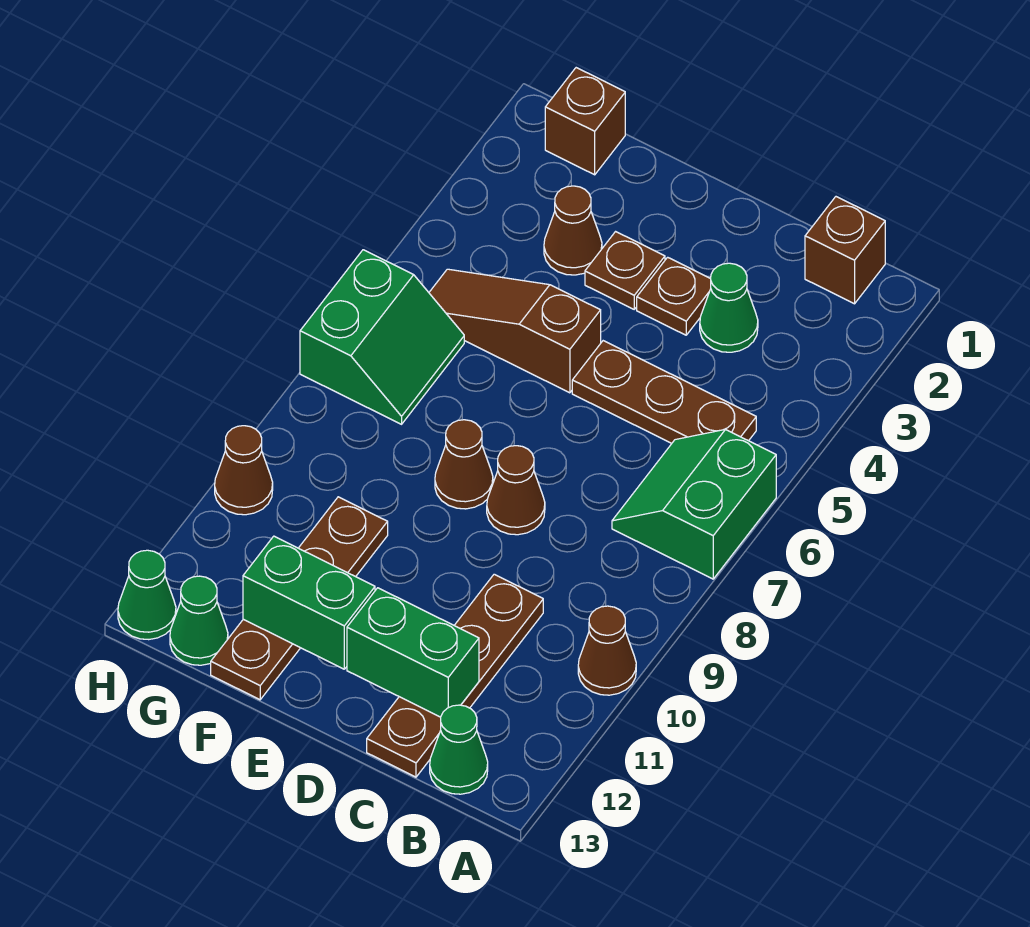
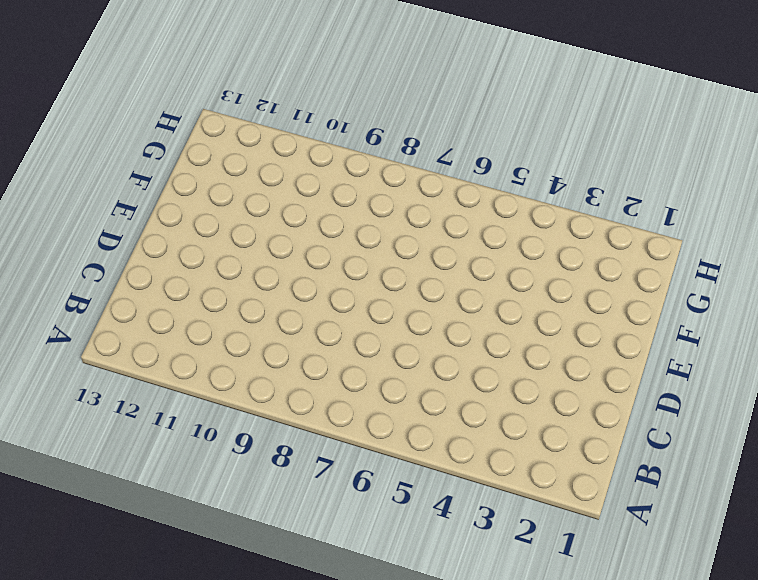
none -> green 2x2 slope [612,429,776,579]
none -> brown 1x1 cone [578,606,636,695]
none -> brown 1x1 brick [805,197,885,304]

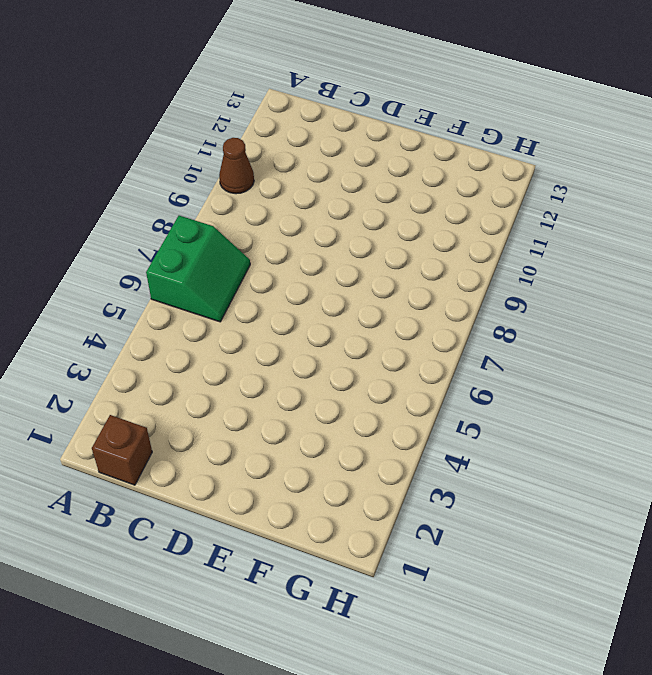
none -> brown 1x3 plate [572,341,756,443]
none -> green 1x1 cone [430,705,488,794]
none -> green 1x1 cone [700,263,758,352]

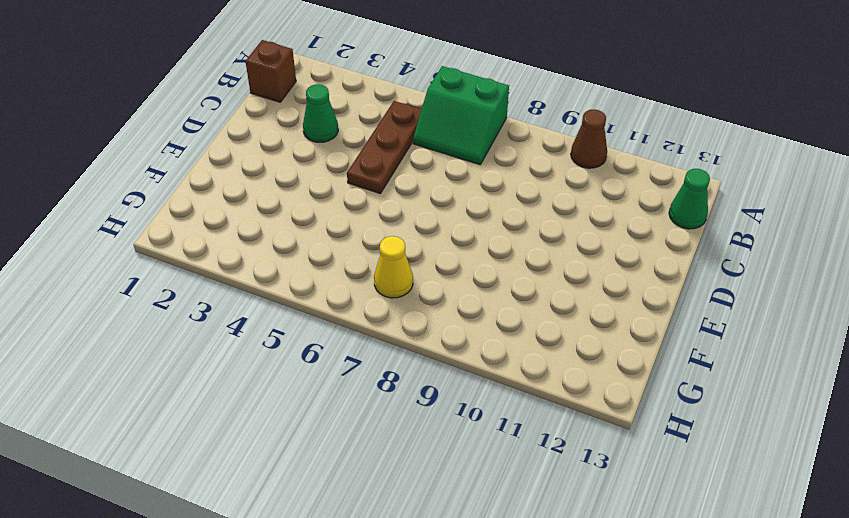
yellow 1x1 cone [374,236,413,298] -> green 2x2 slope [300,250,464,424]
none -> brown 1x4 plate [367,574,543,777]
none -> brown 1x1 plate [637,257,711,335]
none -> brown 1x1 cone [487,446,545,535]

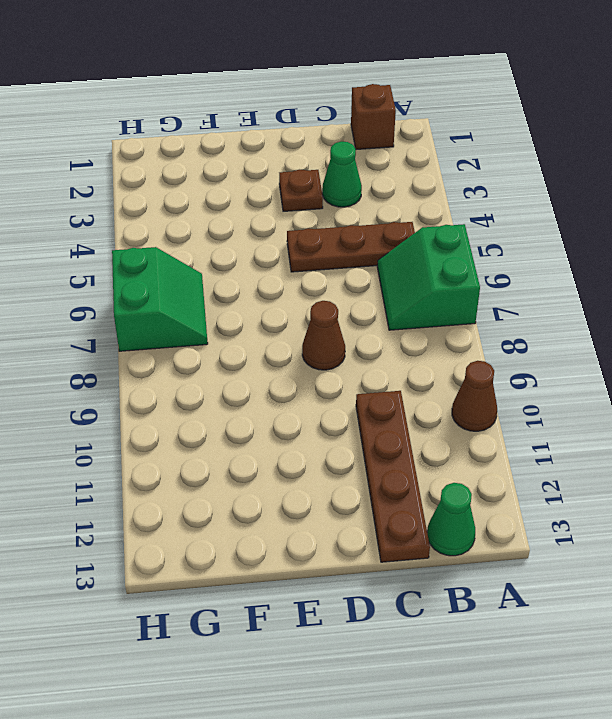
none -> brown 1x1 plate [585,232,665,309]
none -> brown 1x3 slope [429,269,601,393]
none -> brown 1x1 cone [435,420,493,509]

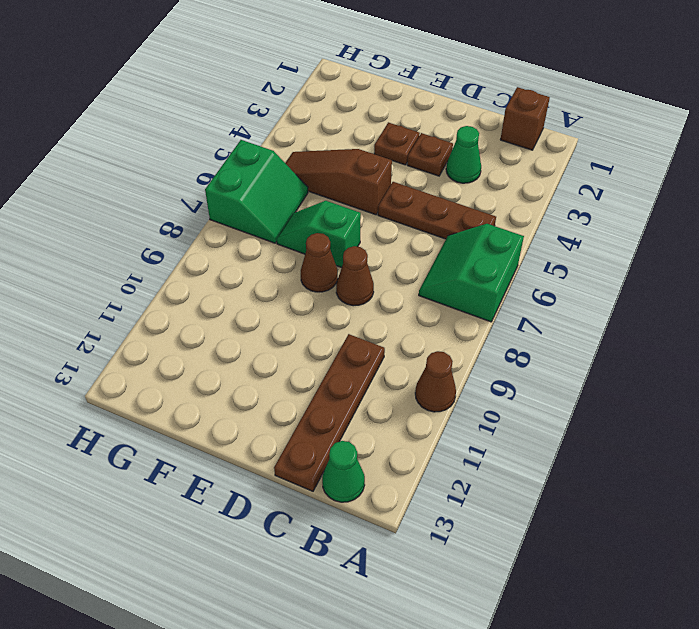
green 1x2 slope [277,201,361,268] -> none
none -> brown 1x1 cone [544,186,602,275]
none -> brown 1x4 plate [211,497,388,700]
none -> brown 1x1 brick [545,68,625,175]

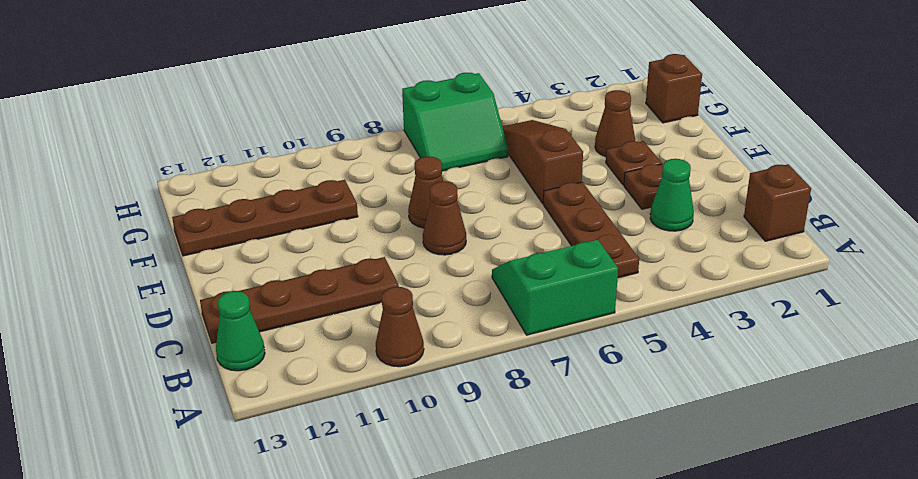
none -> green 1x1 cone [170,576,228,665]
none -> brown 1x1 cone [215,426,273,515]
none -> green 1x1 cone [118,550,176,640]

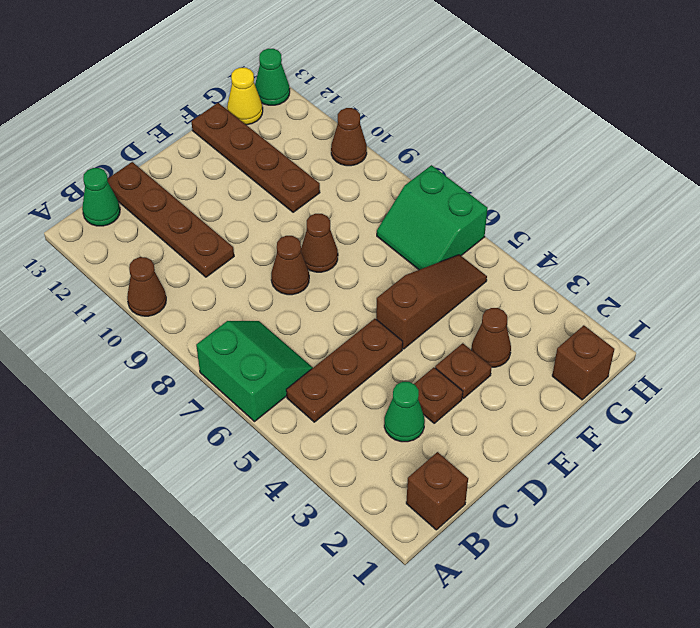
yellow 1x1 cone [227,68,263,125] -> green 1x1 cone [170,576,228,665]
none -> green 1x2 brick [347,588,479,717]
none -> green 1x2 brick [243,536,375,669]

